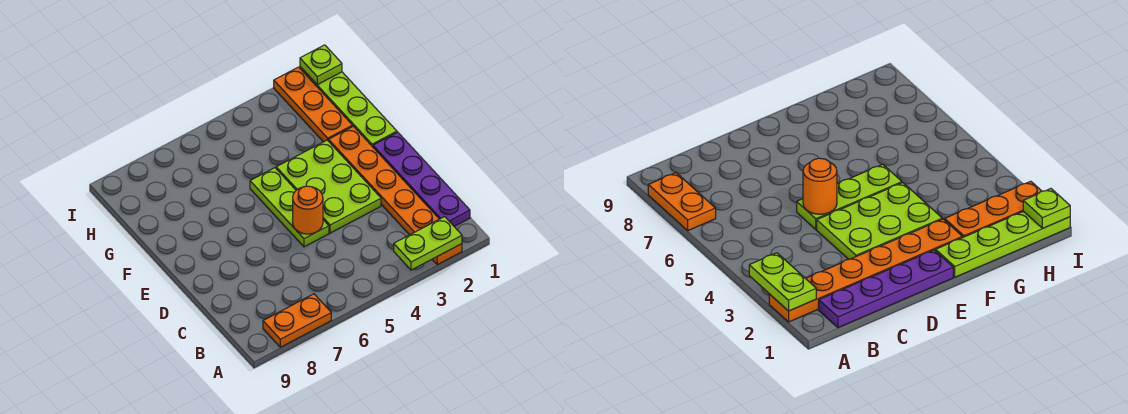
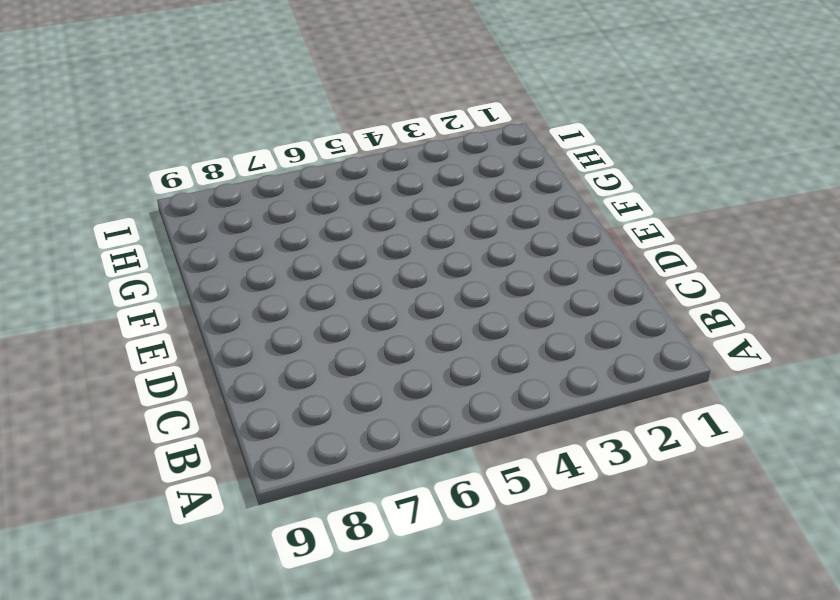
none -> orange 1x6 plate [328,126,462,265]
none -> orange 1x2 plate [263,294,331,347]

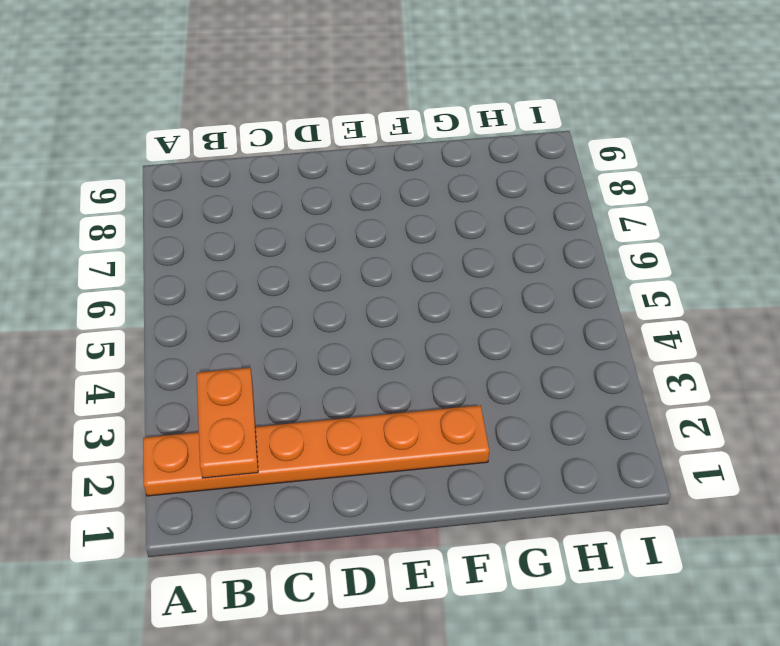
orange 1x2 plate [197,368,258,478] -> orange 1x2 plate moved to [263,294,331,347]
none -> purple 1x4 plate [373,132,470,226]
none -> lime 2x3 plate [276,140,381,233]

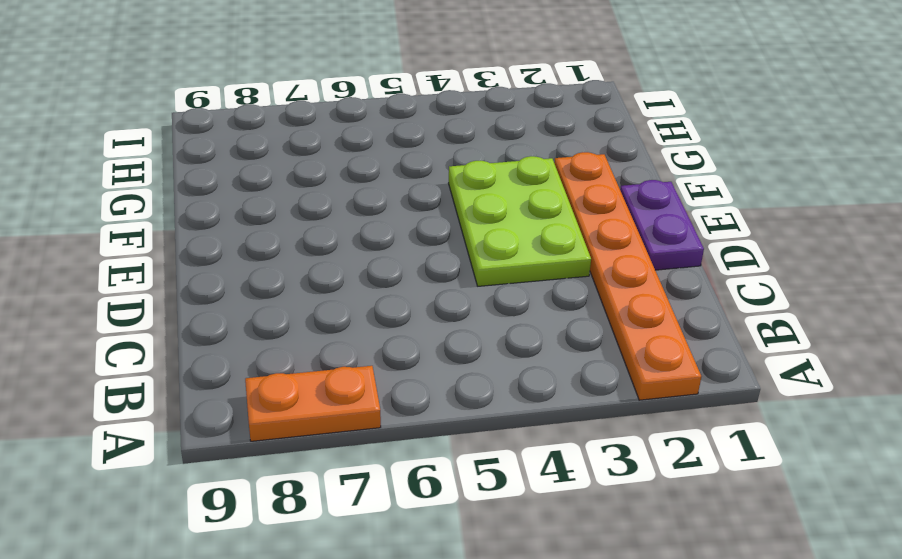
purple 1x2 plate [620,180,704,270] -> purple 1x4 plate [373,132,470,226]
none -> lime 1x3 plate [250,168,329,247]
none -> lime 1x4 plate [300,67,397,147]

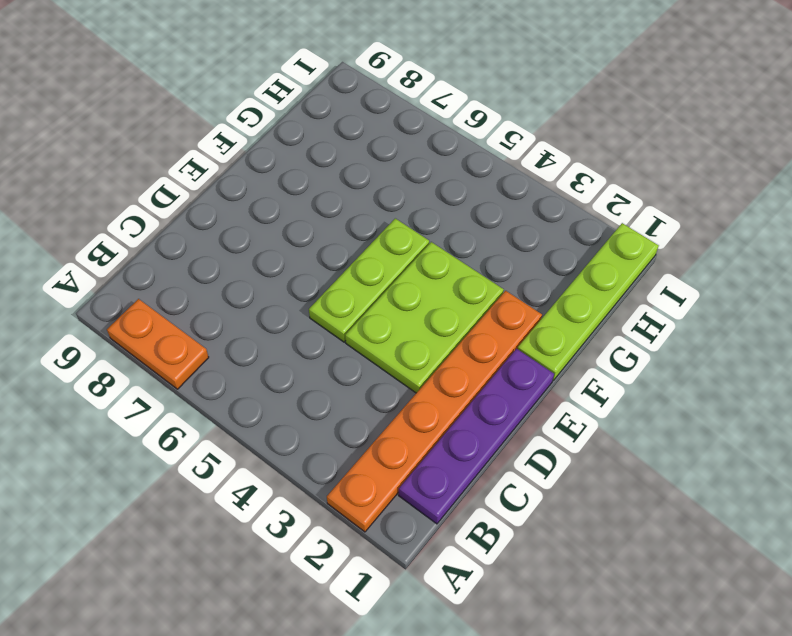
none -> orange 1x3 plate [274,67,353,142]
none -> lime 1x2 plate [394,217,462,270]

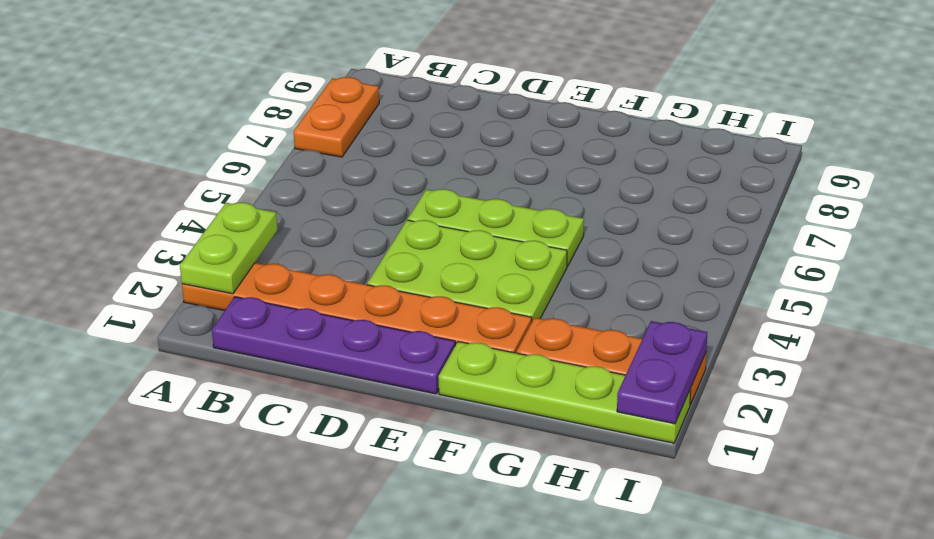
purple 1x2 plate [617,321,707,424] -> lime 1x1 plate [300,45,342,85]
none -> orange 1x1 round brick [293,186,323,234]

